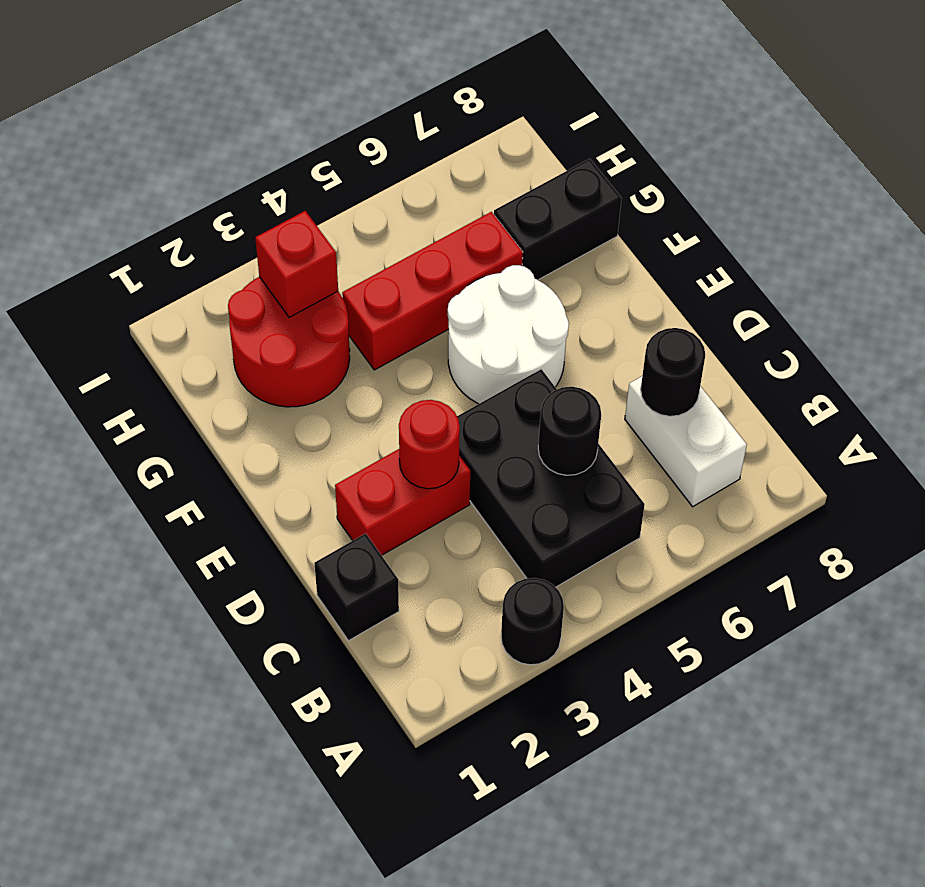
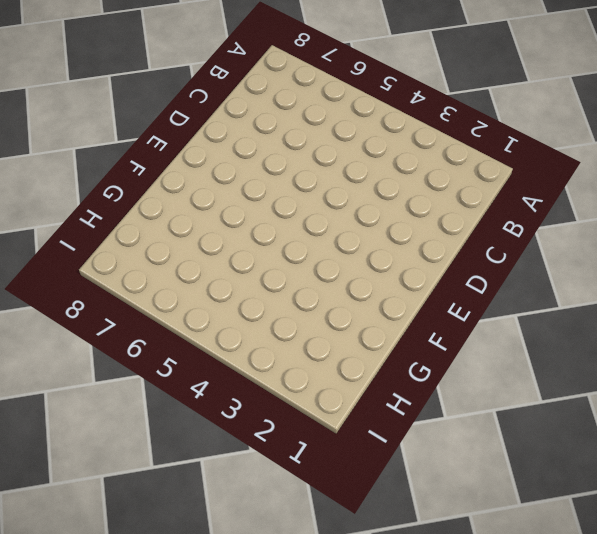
none -> black 1x1 round brick [501,578,564,665]
none -> black 2x3 brick [457,369,645,587]
none -> white 1x2 brick [625,377,747,507]

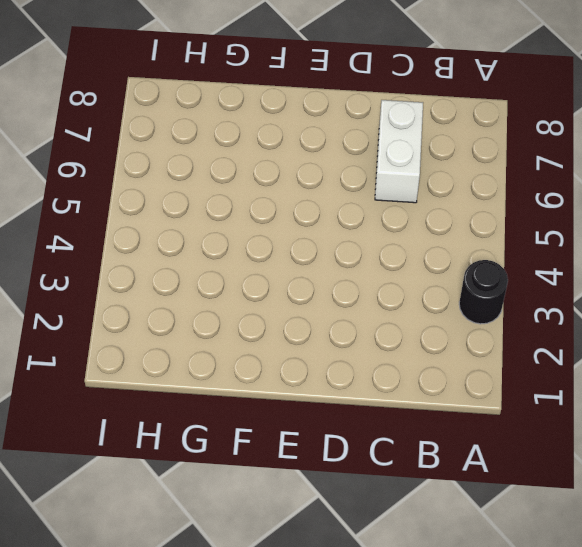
white 1x2 brick [375,100,423,203] -> white 1x2 brick turned to [625,377,747,507]
none -> black 2x3 brick [457,369,645,587]
none -> black 1x1 brick [314,533,399,641]
none -> red 1x2 brick [335,449,470,555]

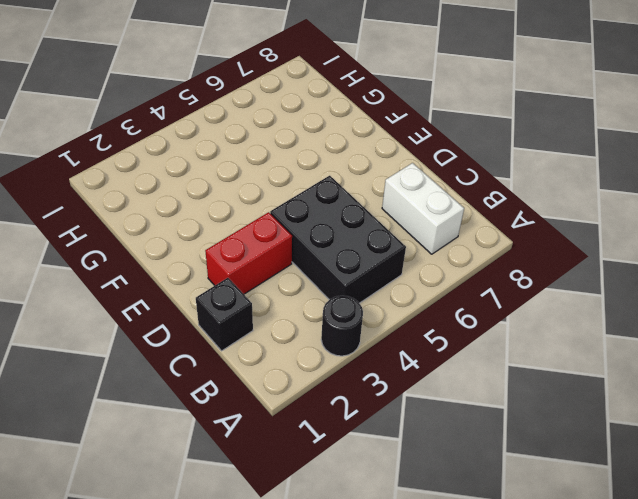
none -> white 2x2 round brick [448,265,569,404]
none -> red 2x2 round brick [228,277,350,407]
none -> red 1x3 brick [342,212,523,370]

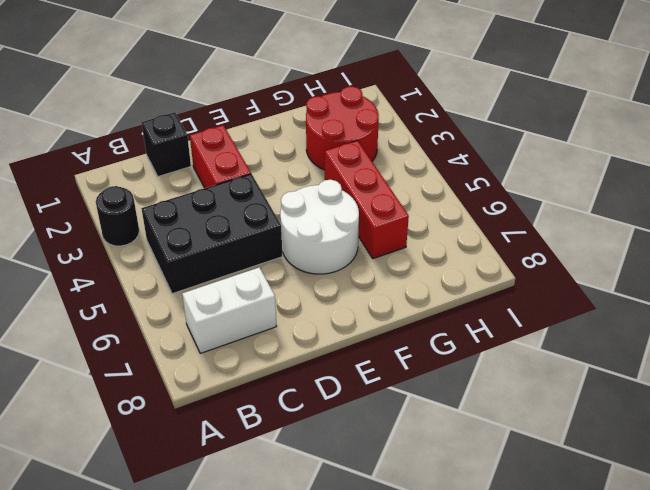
none -> black 1x2 brick [494,159,622,280]
none -> black 1x1 round brick [538,387,601,475]
none -> black 1x1 round brick [641,328,705,416]

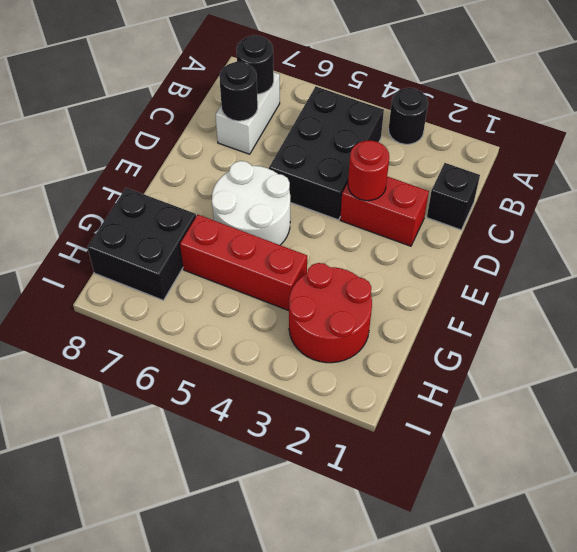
black 1x1 round brick [236,35,274,94] -> black 1x1 round brick moved to [538,387,601,475]
black 2x2 brick [87,188,196,300] -> black 1x2 brick [494,159,622,280]
none -> red 1x1 brick [255,211,338,317]

